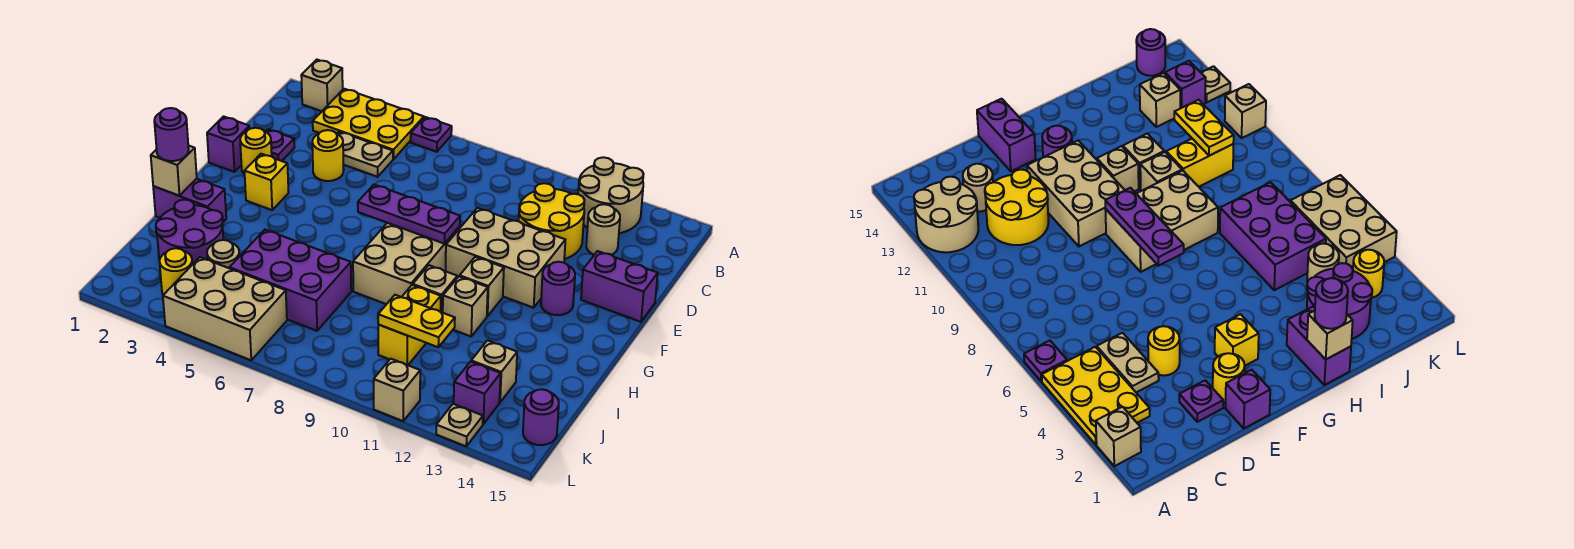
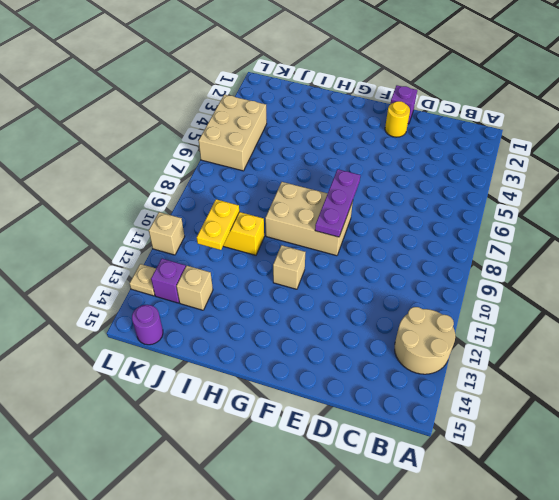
none -> tan 1x1 brick [301,60,343,111]
none -> yellow 2x3 plate [313,89,424,159]
none -> purple 1x1 plate [411,117,452,152]
none -> tan 1x2 plate [337,132,393,177]

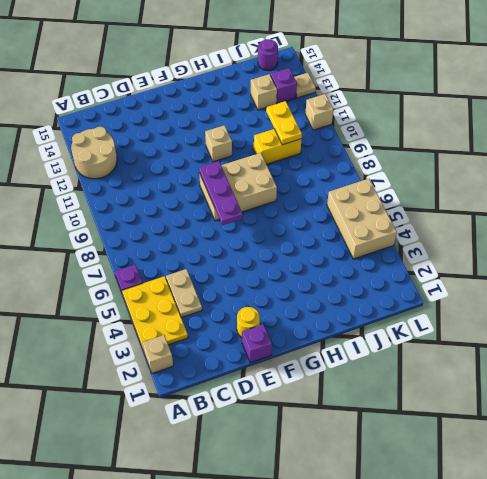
none -> yellow 2x2 round brick [519,183,584,259]
none -> tan 1x1 round brick [586,204,620,255]
none -> purple 1x1 plate [266,129,295,161]
none -> yellow 1x1 round brick [312,130,344,181]

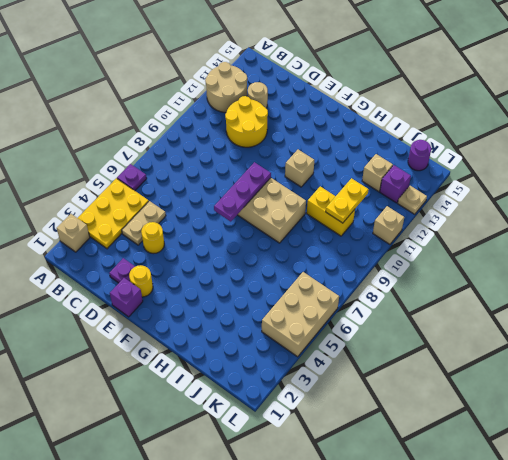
none -> tan 2x3 brick [446,208,565,308]
none -> purple 1x2 brick [581,251,658,322]
none -> yellow 1x1 brick [245,154,289,210]
none -> purple 1x1 round brick [541,262,575,315]

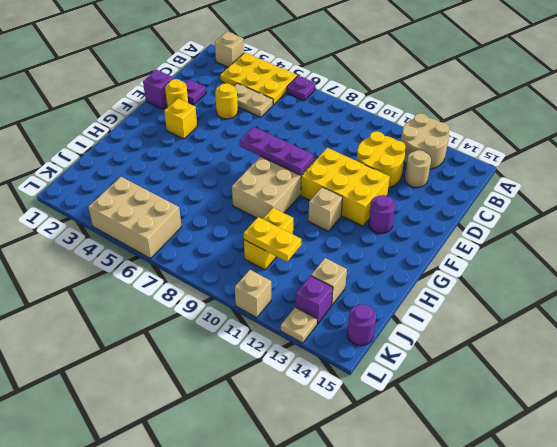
yellow 2x3 brick [301,148,390,226] -> tan 2x3 brick [446,208,565,308]
none -> purple 1x2 brick [581,251,658,322]
none -> purple 1x2 brick [153,179,226,222]
none -> tan 1x1 brick [413,265,457,313]
none -> tan 1x1 brick [443,276,488,336]

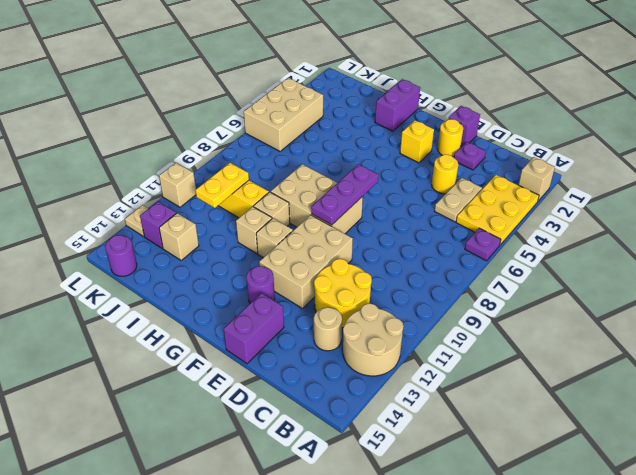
none -> purple 2x2 round brick [156,200,223,265]
none -> purple 2x3 brick [230,230,351,331]
none -> tan 1x1 round brick [207,240,240,268]
none -> yellow 1x1 round brick [160,248,192,295]

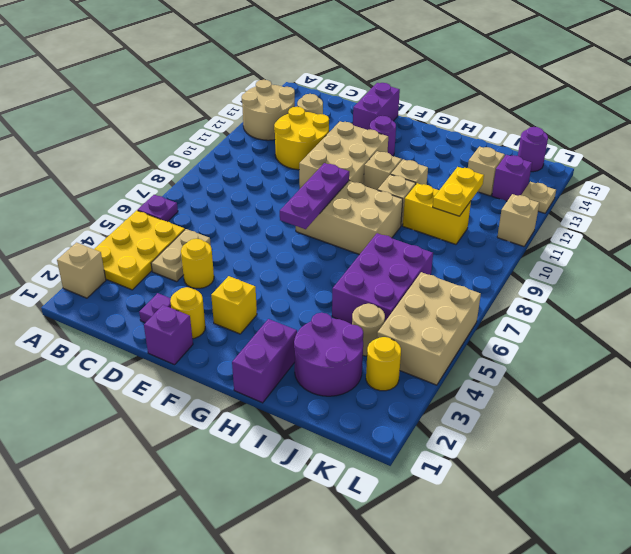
none -> tan 1x1 brick [151,145,197,196]
none -> purple 1x1 round brick [154,108,189,161]

